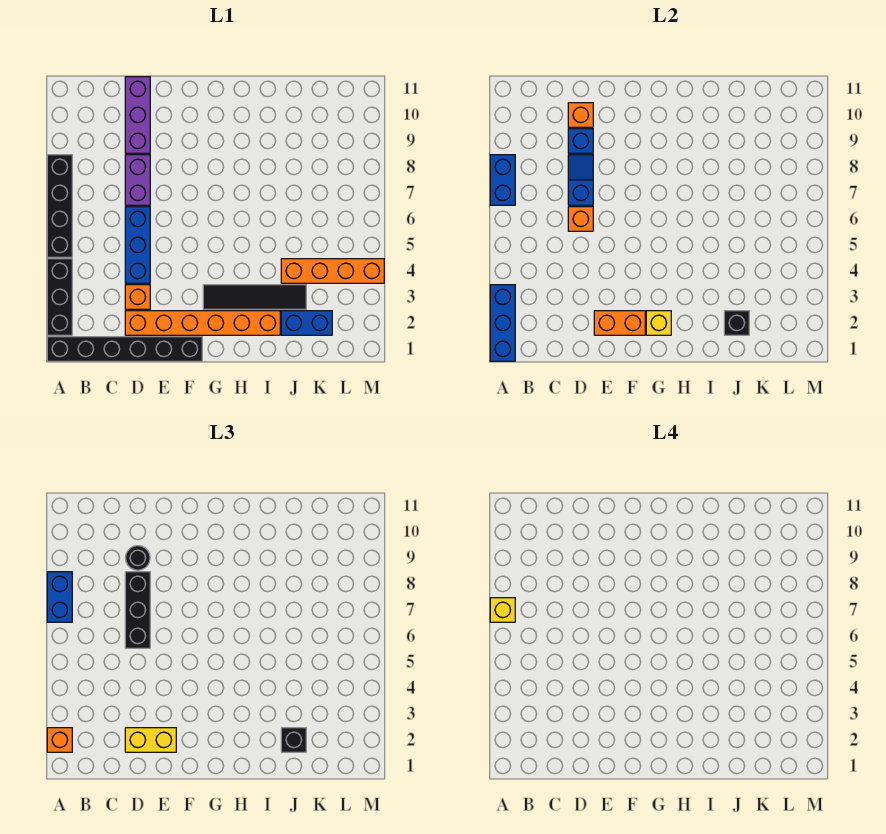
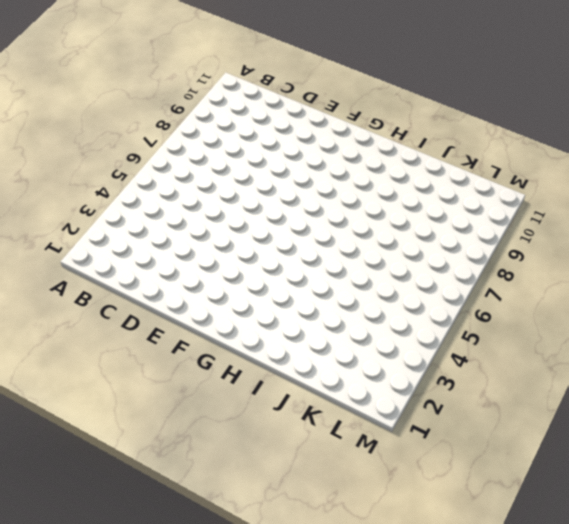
none -> black 1x6 brick [47,337,202,361]
none -> black 1x3 brick [47,259,72,335]
none -> black 1x4 brick [47,155,72,257]

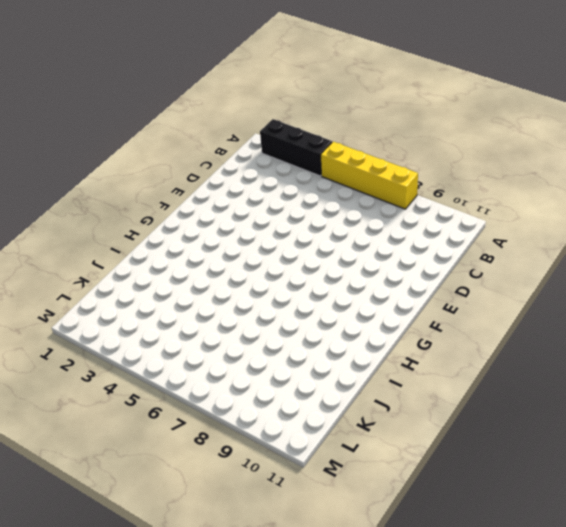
yellow 1x4 brick [320,142,418,209] -> black 1x4 brick [47,155,72,257]
none -> black 1x6 brick [47,337,202,361]
none -> orange 1x6 brick [125,311,280,335]
none -> orange 1x1 brick [125,285,150,309]

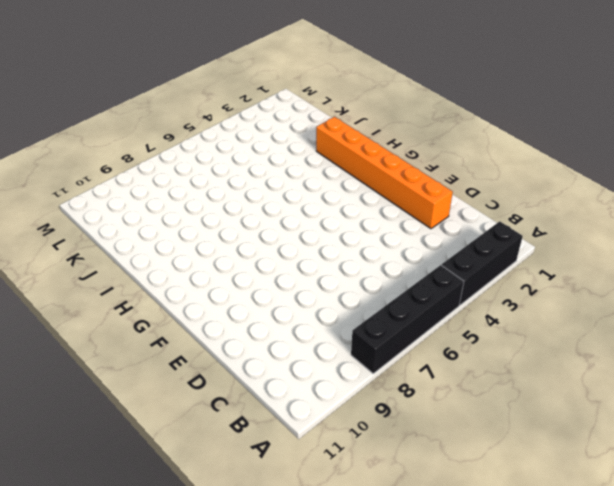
none -> black 1x6 brick [47,337,202,361]
none -> orange 1x1 brick [125,285,150,309]
none -> blue 1x3 brick [125,207,150,283]

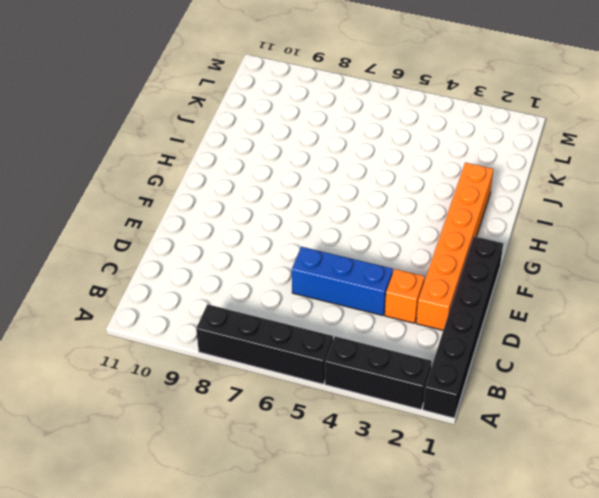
none -> purple 1x2 brick [125,155,150,205]
none -> purple 1x3 brick [125,77,150,153]
none -> black 1x4 tile [203,285,306,309]

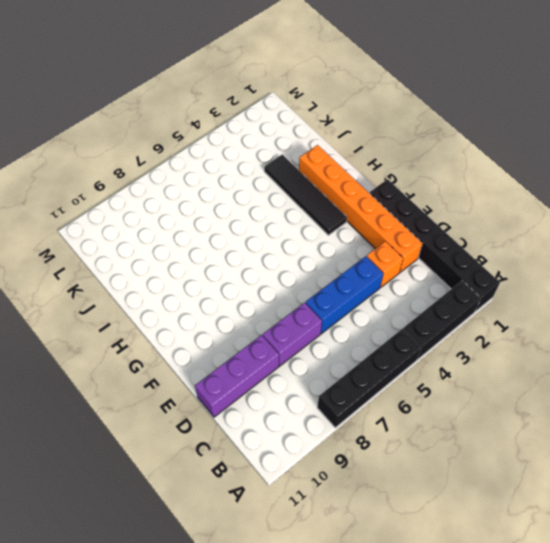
none -> blue 1x2 brick [281,311,332,335]
none -> orange 1x4 brick [281,259,384,283]
none -> blue 1x3 brick [490,285,515,361]

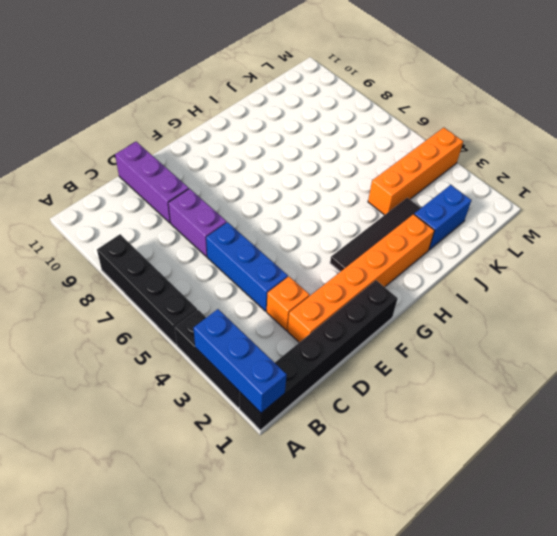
none -> blue 1x2 brick [490,155,515,205]
none -> orange 1x1 brick [568,207,593,231]
none -> blue 1x2 slope [568,155,593,205]

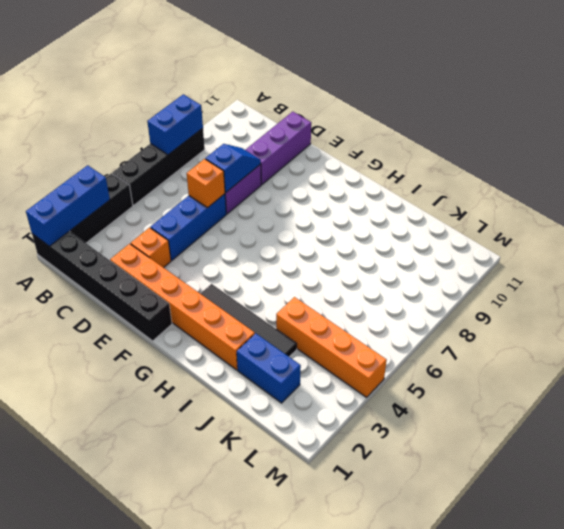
none -> blue 1x1 brick [568,129,593,153]
none -> orange 1x1 brick [568,103,593,127]
none -> orange 1x2 brick [594,311,645,335]

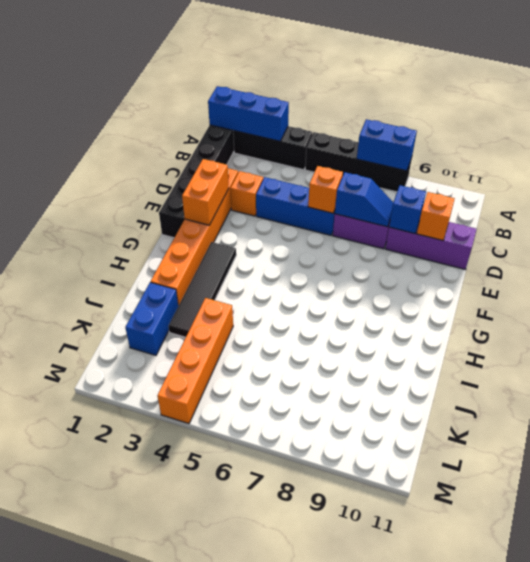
none -> yellow 1x1 brick [646,311,671,335]
none -> black 1x1 brick [724,311,749,335]
none -> orange 1x1 brick [47,728,72,752]

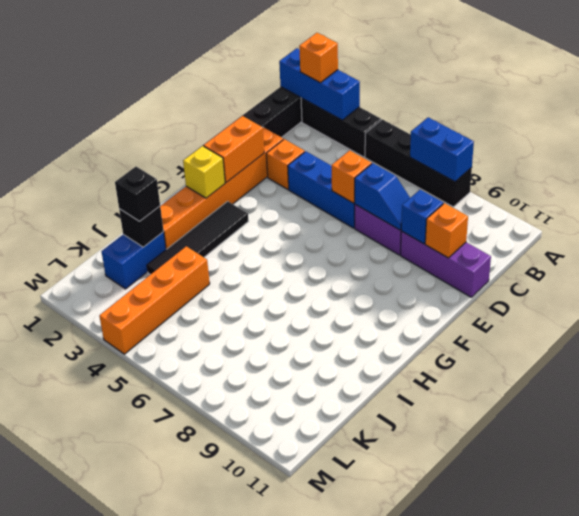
none -> blue 1x2 brick [47,572,72,622]
none -> yellow 1x2 brick [125,728,176,752]
none -> black 1x3 brick [125,572,150,648]

